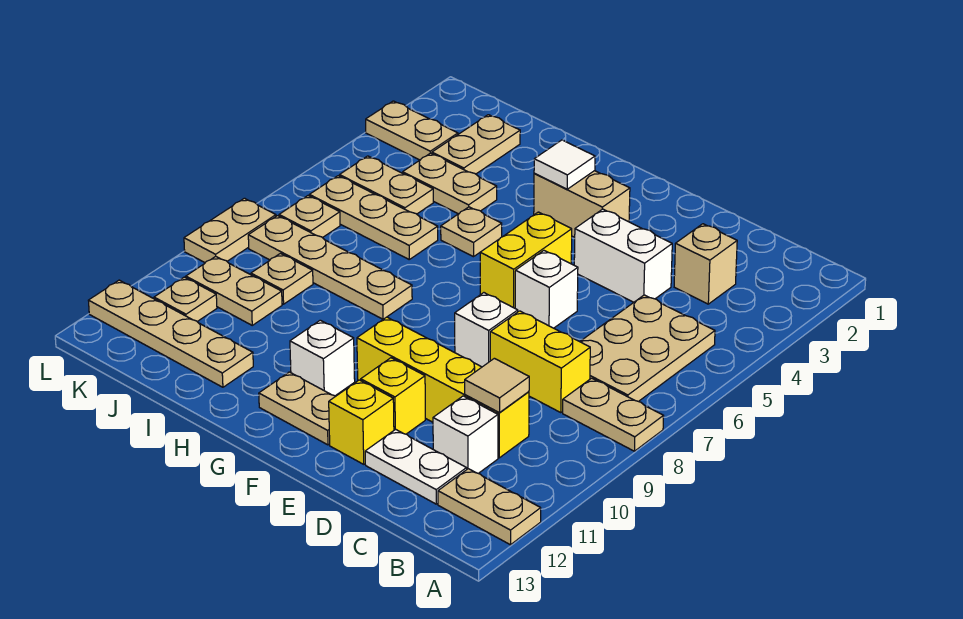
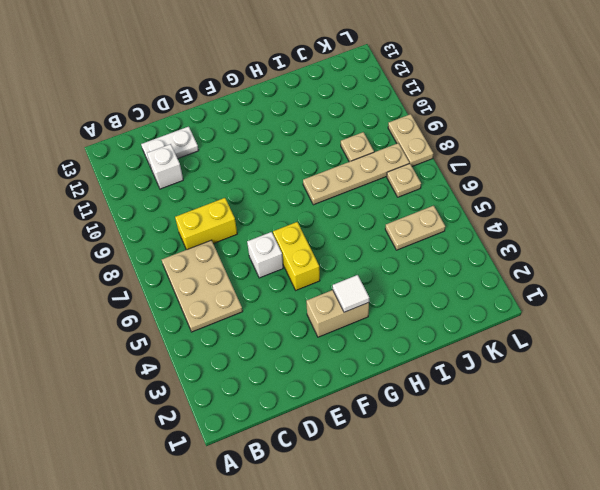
none -> tan 1x2 plate [563,378,664,451]
none -> tan 1x2 plate [438,469,541,545]
none -> tan 1x1 brick [674,224,737,304]
none -> yellow 1x4 brick [357,317,529,458]

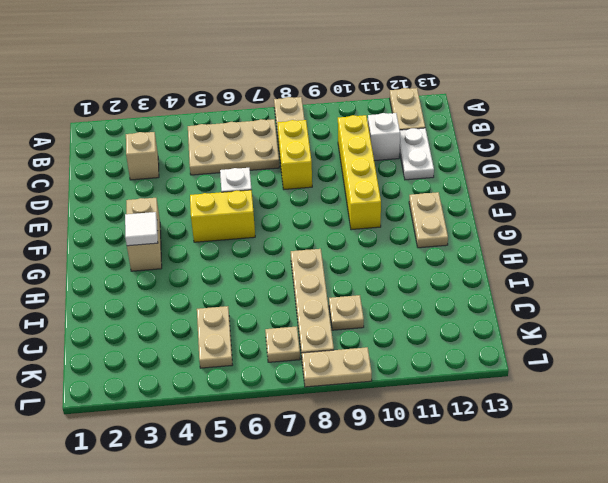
none -> white 1x2 brick [574,209,672,302]
none -> white 1x1 brick [455,293,518,367]
none -> yellow 1x1 brick [361,358,425,434]
none -> yellow 1x1 brick [329,380,394,464]

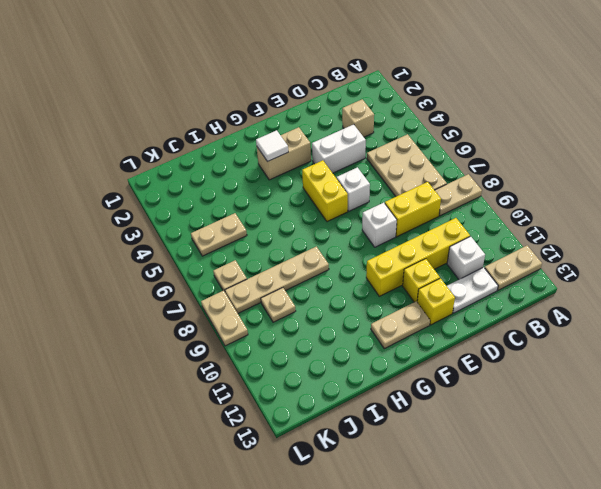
none -> white 1x1 brick [290,320,355,396]
none -> tan 1x1 plate [441,207,502,257]
none -> tan 1x2 plate [403,153,497,214]
none -> tan 1x3 plate [309,176,438,259]

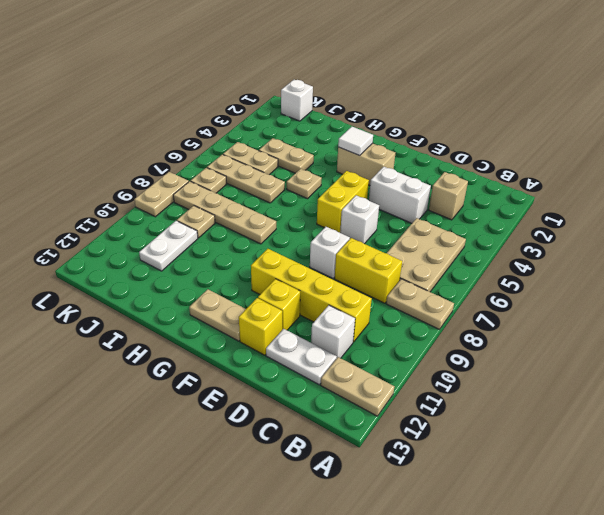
white 1x2 plate [139,221,198,271] -> tan 1x2 plate [186,256,282,325]
white 1x1 brick [281,80,313,121] -> white 1x1 brick moved to [290,320,355,396]
none -> tan 1x4 plate [88,280,253,387]
none -> tan 1x2 plate [432,115,520,174]
none -> tan 1x2 plate [366,101,458,160]
none -> tan 1x1 plate [154,277,217,322]

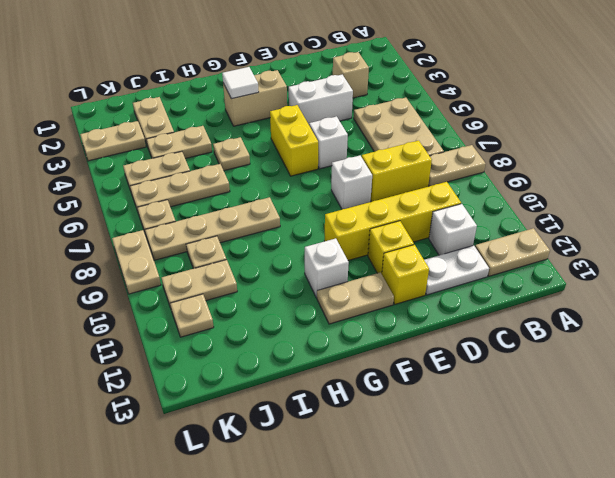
none -> tan 1x4 plate [88,280,253,387]
none -> tan 1x1 tile [465,358,529,413]

